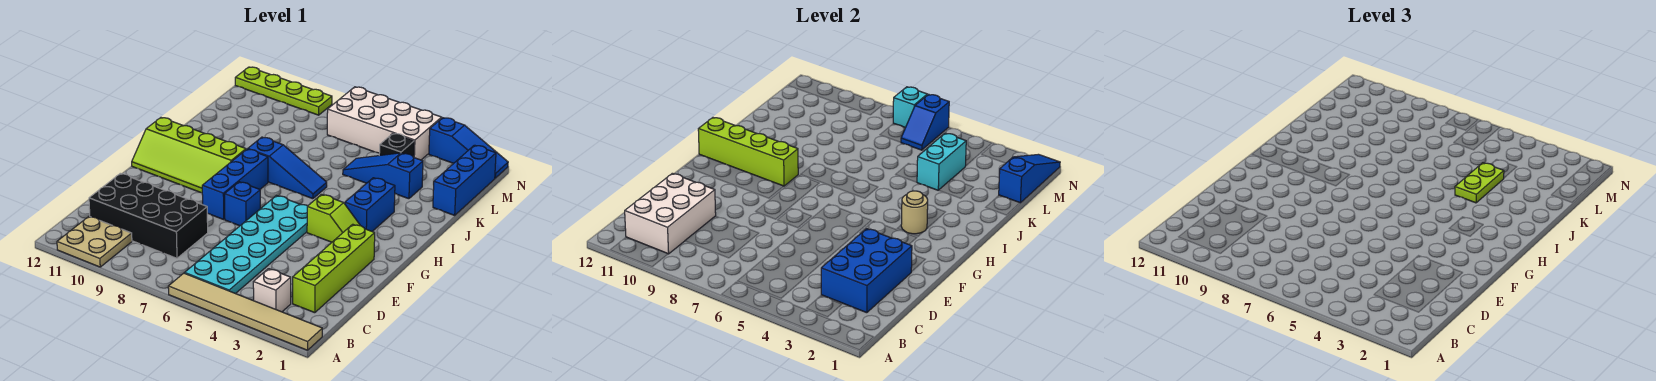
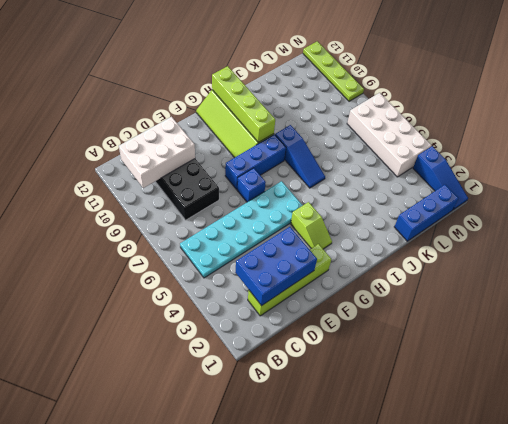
none -> tan 1x6 tile [168,273,322,350]
none -> tan 2x2 plate [57,216,132,267]
none -> white 1x1 brick [253,269,291,312]

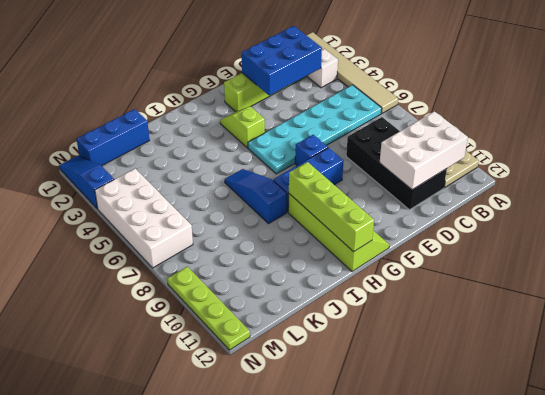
none -> blue 1x2 brick [345,178,395,231]
none -> blue 1x3 slope [343,153,423,199]
none -> black 1x1 brick [379,133,414,157]

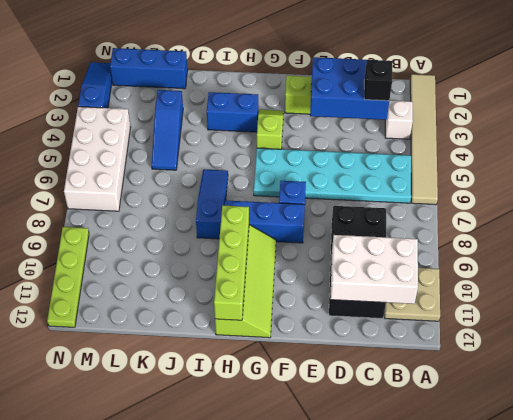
black 1x1 brick [364,60,392,101] -> black 1x1 brick moved to [379,133,414,157]
none -> tan 1x1 round brick [901,191,928,234]
none -> cyan 1x2 brick [917,133,966,190]
none -> blue 1x3 slope [999,154,1060,203]

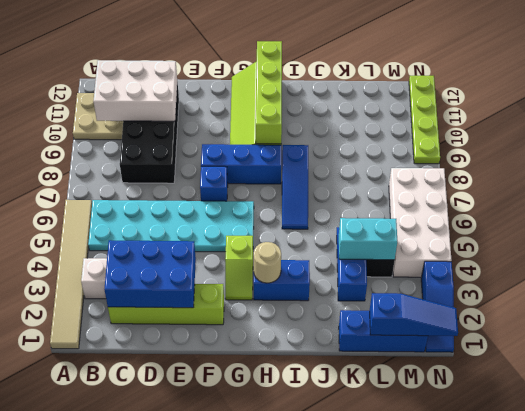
none -> blue 1x2 slope [901,94,949,150]
none -> cyan 1x1 brick [893,87,927,127]
none -> lime 1x2 plate [1455,163,1504,203]

